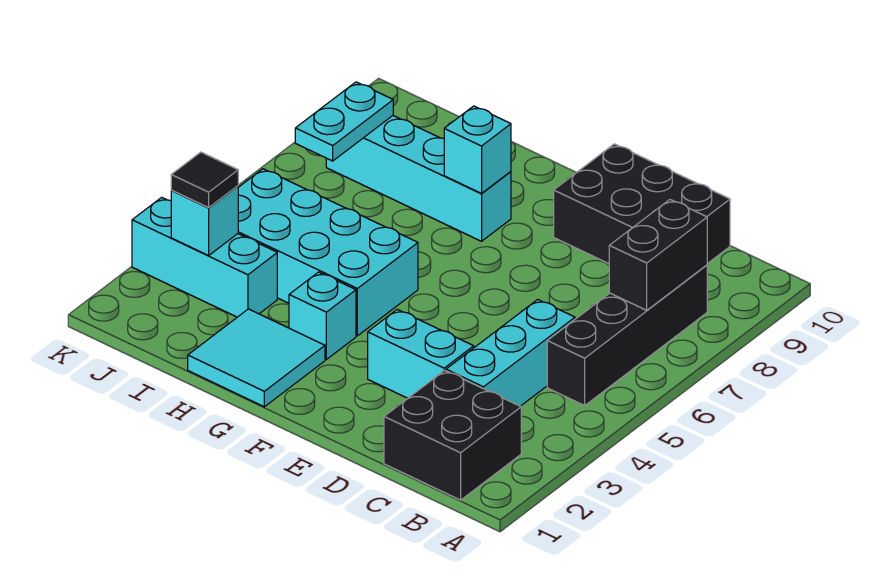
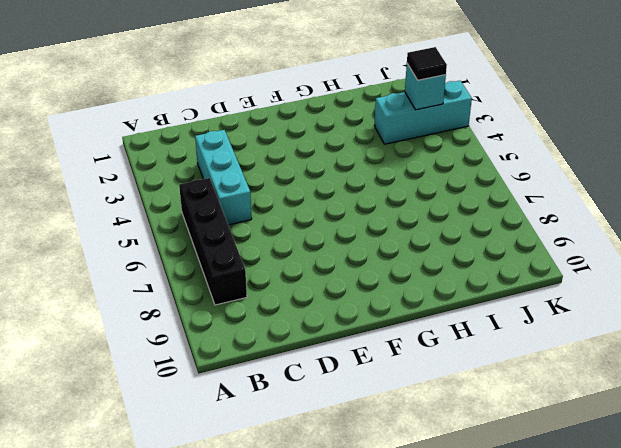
none -> black 2x2 brick [384,370,521,500]
none -> black 2x3 brick [554,144,730,264]
none -> cyan 1x2 brick [368,310,474,398]

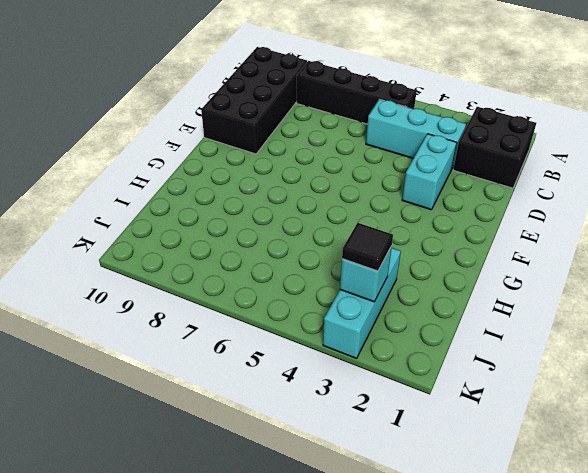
black 2x4 brick [201,47,307,154] -> black 2x3 brick [554,144,730,264]
none -> cyan 2x2 tile [188,309,325,407]
none -> cyan 1x1 brick [289,272,356,359]
none -> cyan 2x4 brick [238,169,418,336]

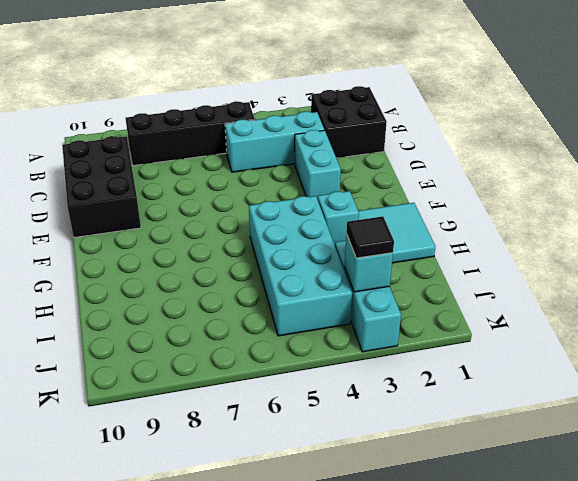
none -> cyan 1x4 brick [326,116,511,241]
none -> black 1x2 brick [609,200,707,310]
none -> cyan 1x1 brick [444,106,511,193]

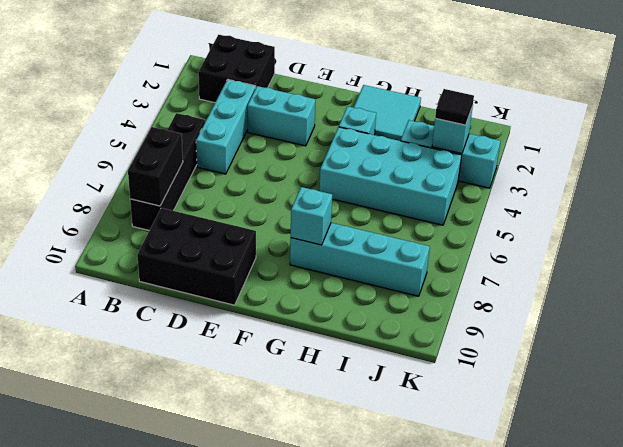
none -> cyan 1x2 plate [295,82,393,161]

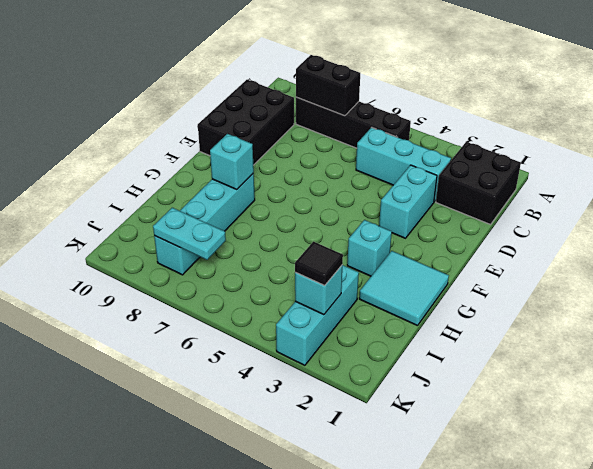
none -> cyan 2x4 brick [238,169,418,336]

